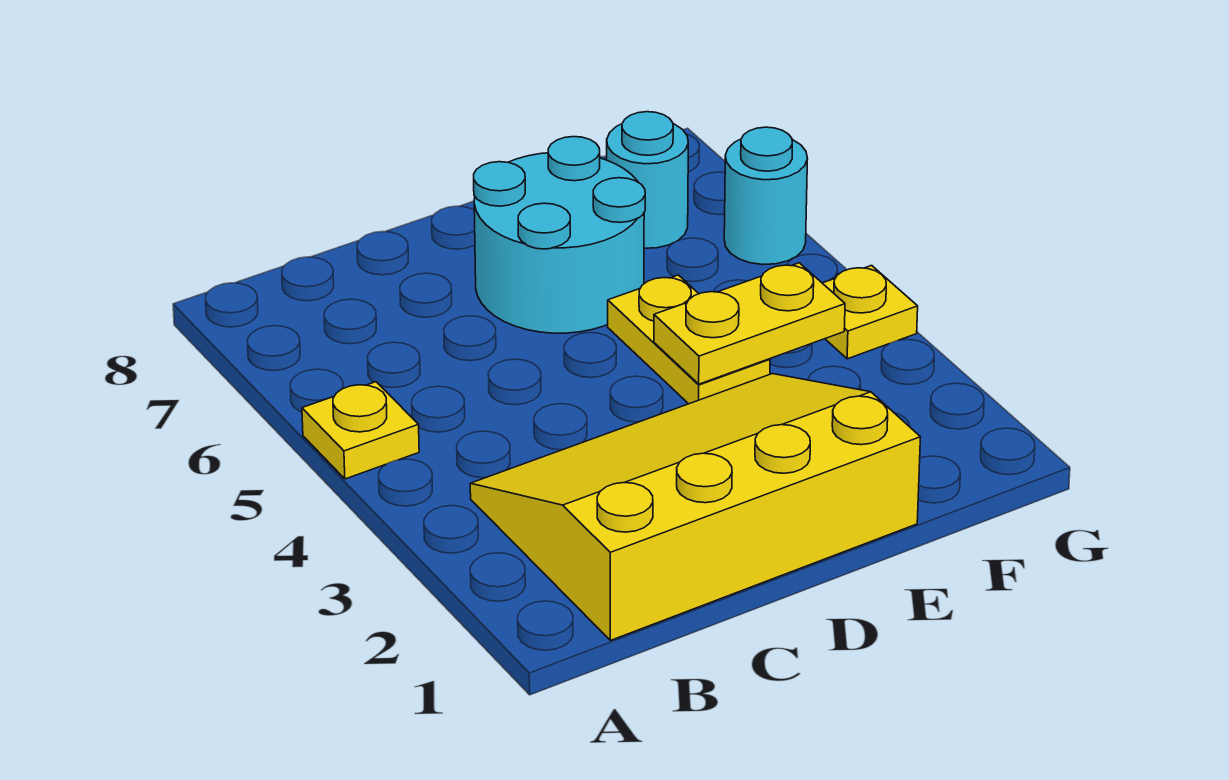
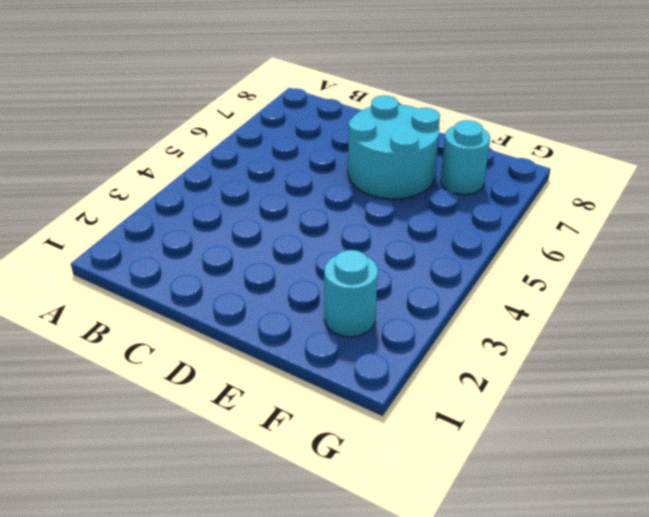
cyan 1x1 round brick [324,250,378,337] -> cyan 1x1 round brick moved to [724,127,807,265]
none -> yellow 1x1 plate [302,382,419,479]
none -> yellow 3x4 slope [470,374,920,640]

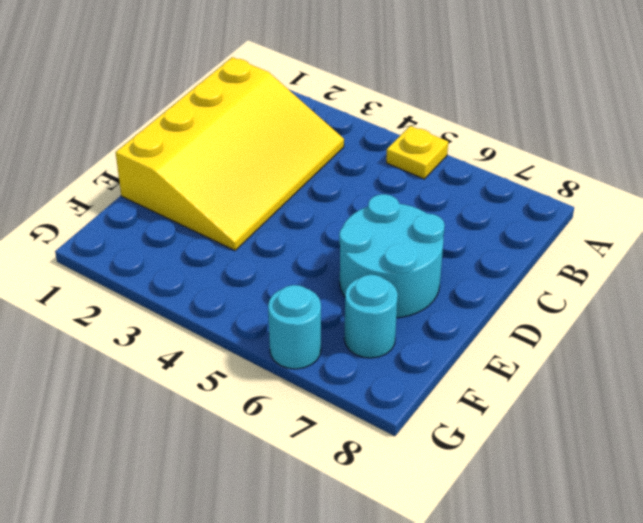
none -> yellow 1x2 plate [608,275,770,404]
none -> yellow 1x1 plate [823,265,918,359]

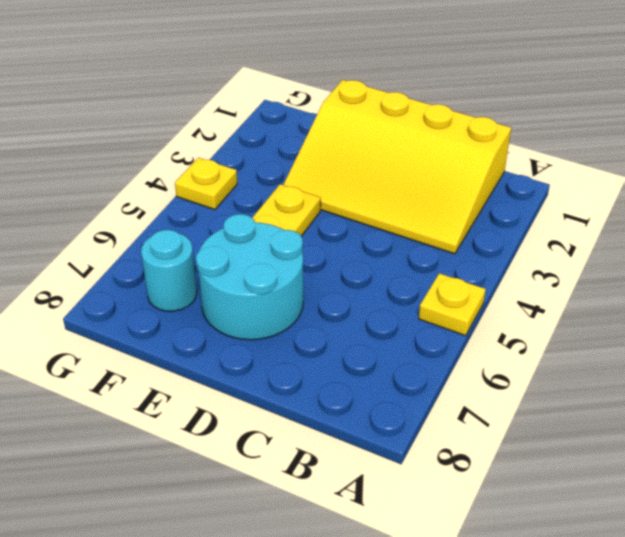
none -> cyan 1x1 round brick [724,127,807,265]
none -> yellow 1x2 plate [654,263,845,384]

